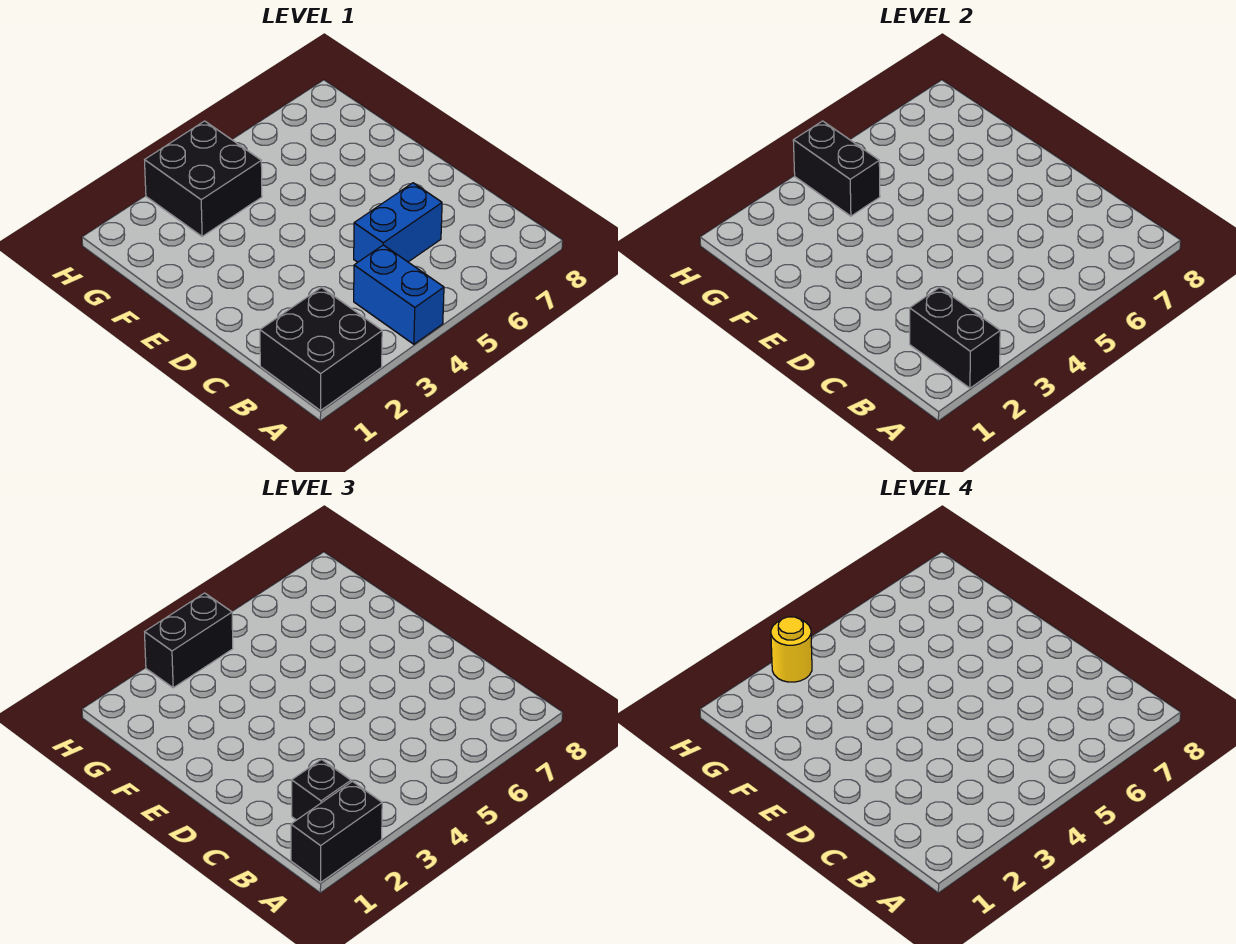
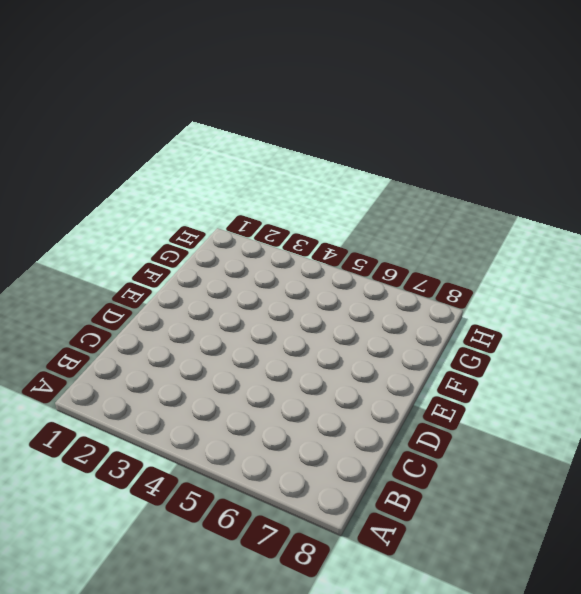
none -> black 2x2 brick [260,288,382,410]
none -> blue 1x2 brick [354,245,444,344]

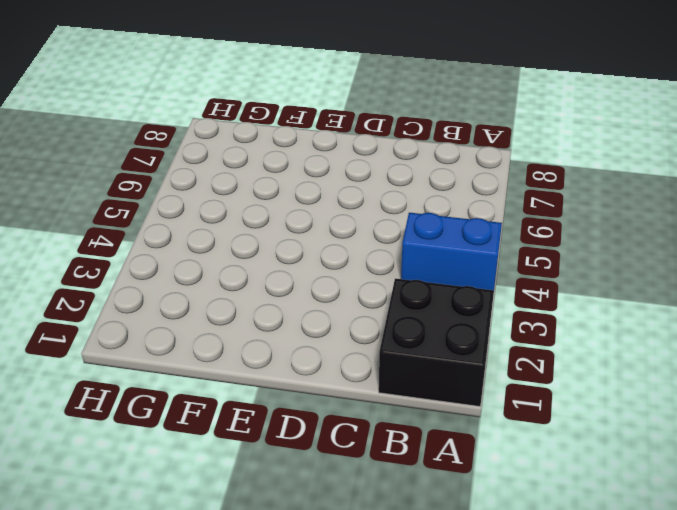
none -> blue 1x2 brick [354,183,442,262]
none -> black 2x2 brick [145,121,262,236]

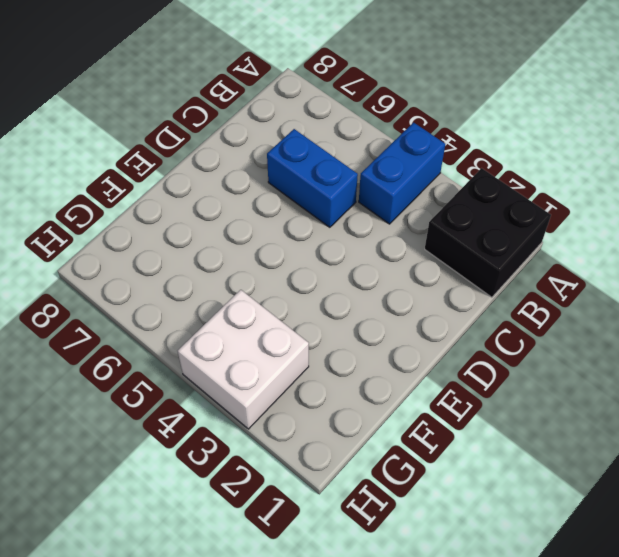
white 2x2 brick [178,290,309,429] -> black 2x2 brick [145,121,262,236]
none -> black 1x2 brick [910,288,1000,388]
none -> black 1x2 brick [793,121,880,216]

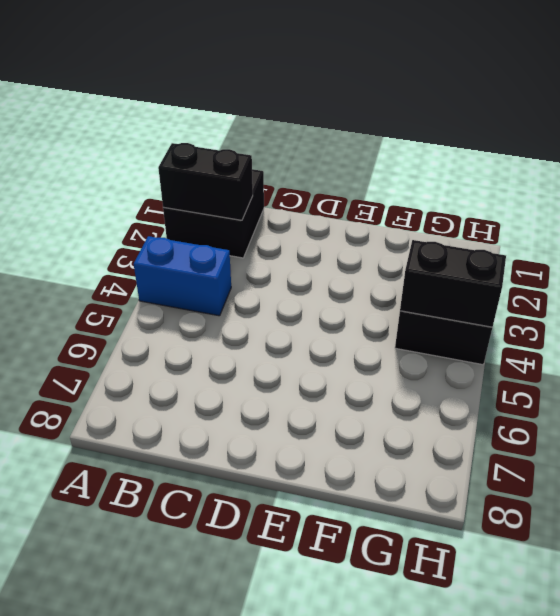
none -> blue 1x2 brick [354,183,442,262]
none -> black 1x2 brick [291,782,382,882]

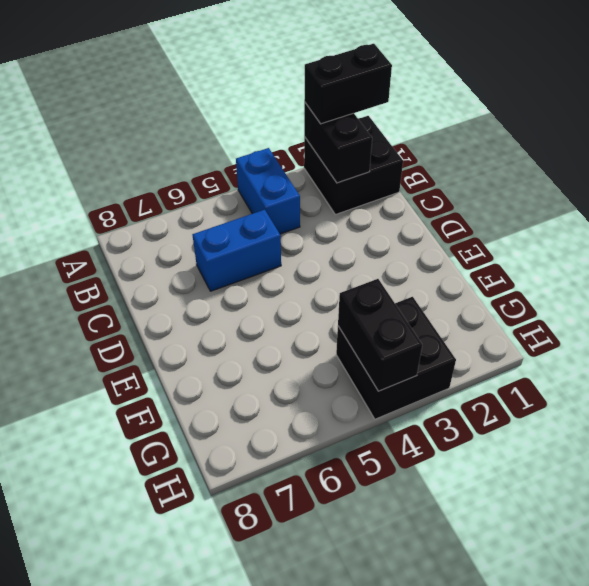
none -> black 1x1 brick [292,760,351,820]
none -> black 1x2 brick [145,593,233,688]

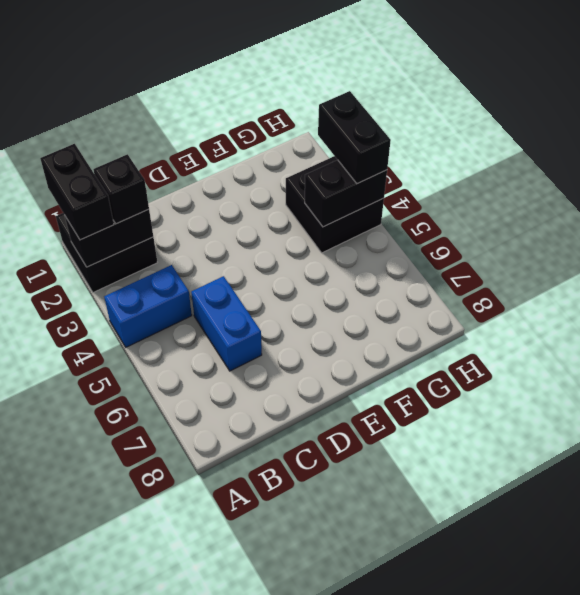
none -> yellow 1x1 round brick [771,617,812,682]

